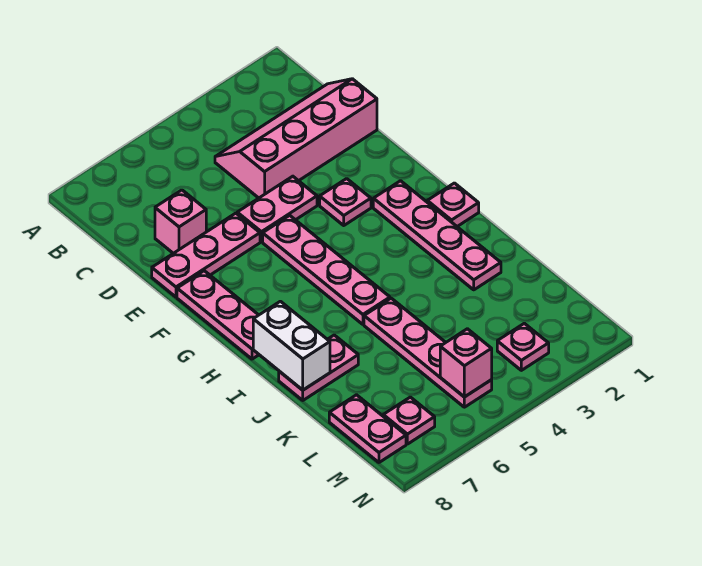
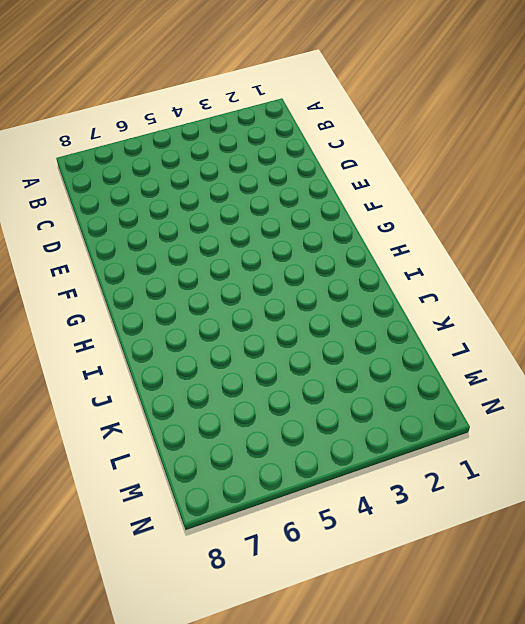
none -> pink 2x4 slope [215,79,377,198]
none -> pink 1x1 brick [155,190,206,253]
none -> pink 1x2 plate [237,176,317,242]

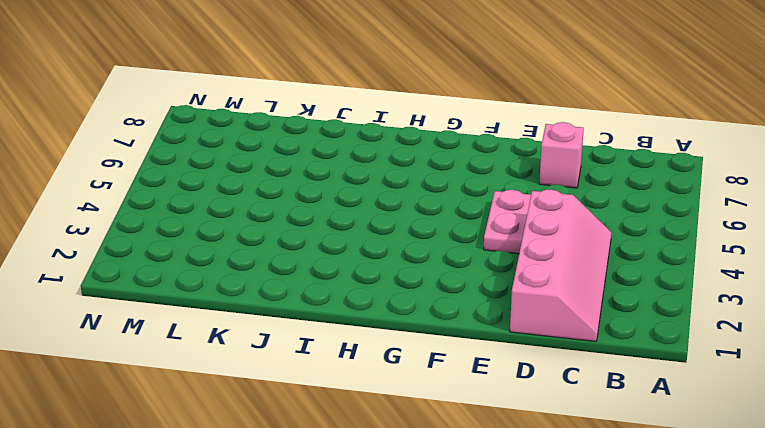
none -> pink 1x3 plate [152,213,260,297]
none -> pink 1x1 plate [320,179,371,225]
none -> pink 1x4 plate [263,215,390,324]

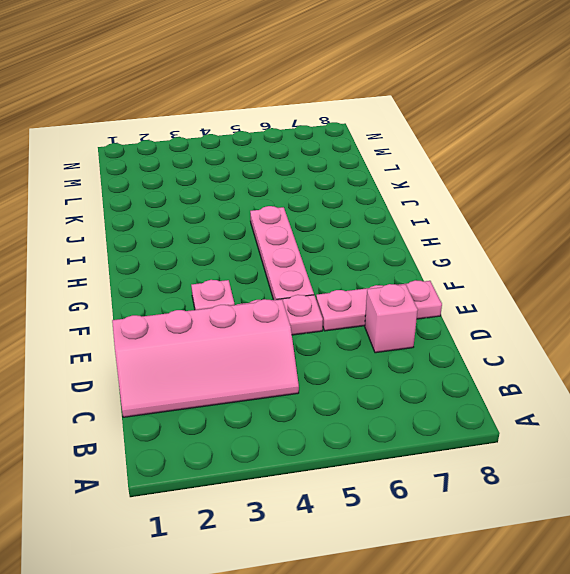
none -> pink 1x3 plate [177,271,259,359]
none -> pink 1x4 plate [373,181,501,290]
none -> pink 1x1 plate [427,183,479,226]

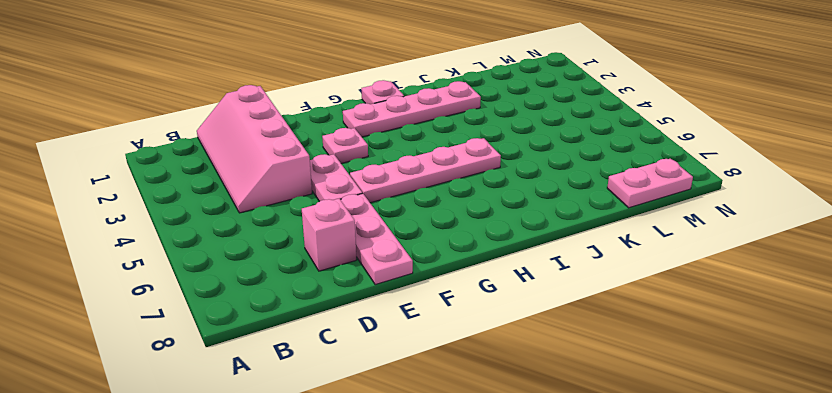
none -> pink 1x3 plate [177,271,259,359]
none -> pink 1x4 plate [364,298,492,407]
none -> pink 1x2 plate [279,335,358,400]

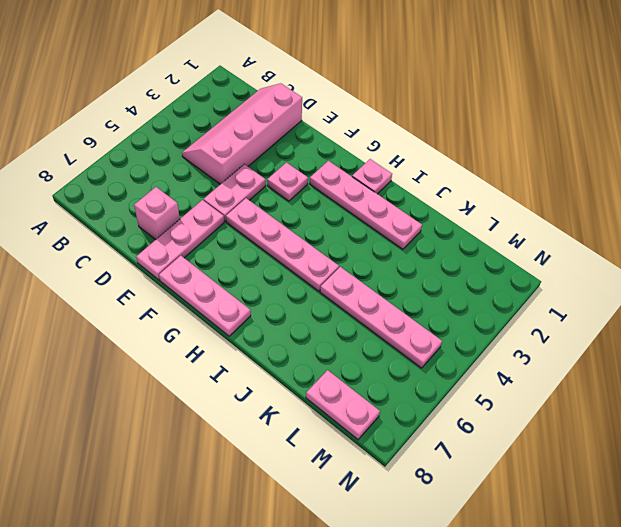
none -> pink 1x2 plate [279,335,358,400]
none -> pink 1x1 plate [497,323,549,370]
none -> pink 1x1 plate [383,397,435,444]

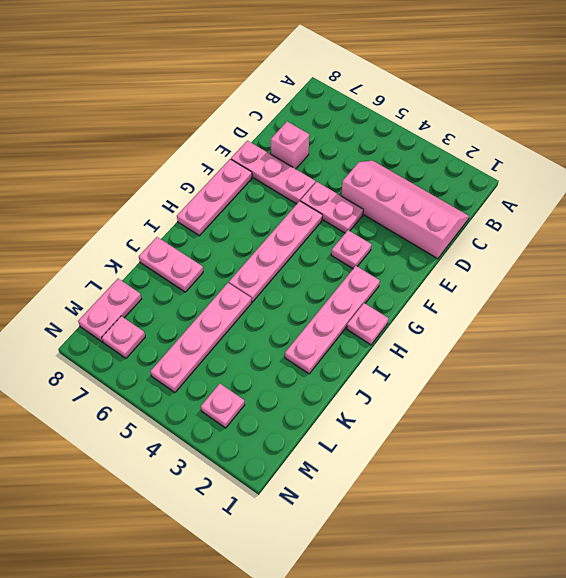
none -> white 1x2 brick [253,301,330,390]
none -> pink 1x1 brick [440,329,492,397]

